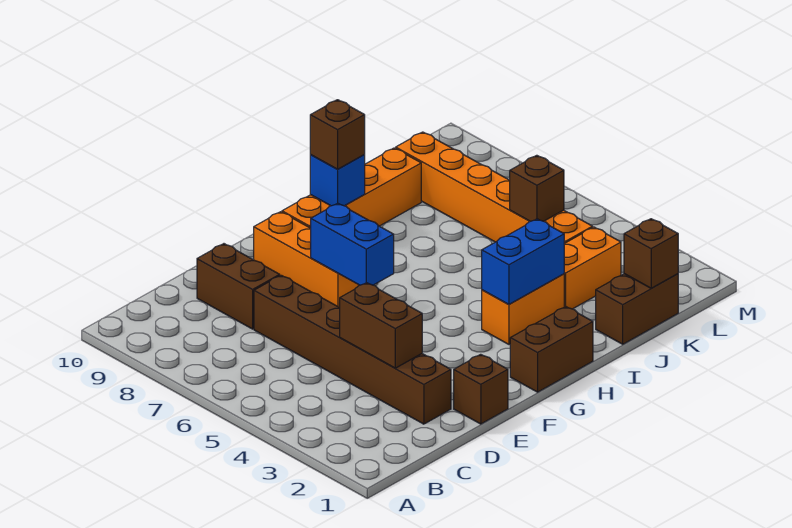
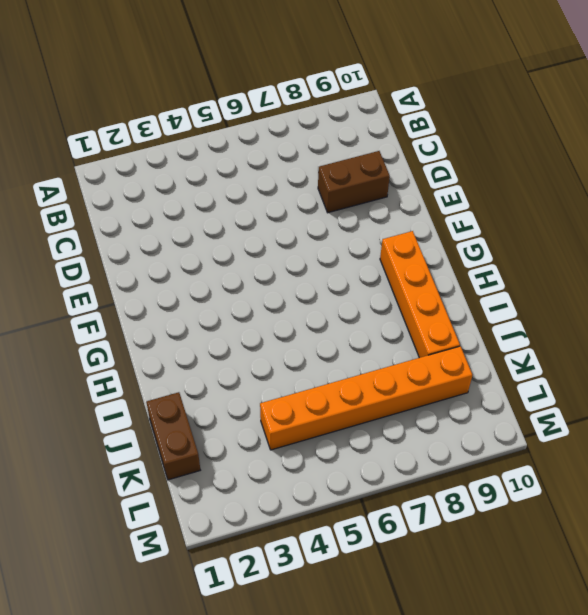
none -> brown 1x6 brick [254,275,451,424]
none -> brown 1x1 brick [454,354,508,424]
none -> orange 1x3 brick [254,212,359,308]

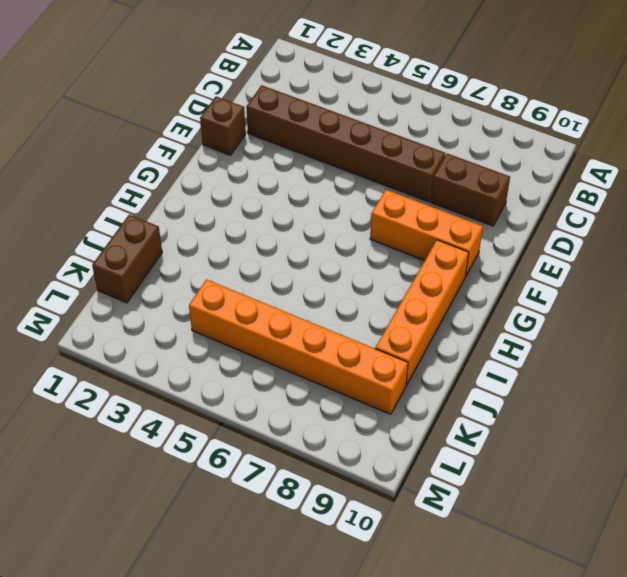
none -> brown 1x2 brick [510,307,593,392]
none -> orange 1x2 brick [482,274,564,344]
none -> orange 1x2 brick [564,227,621,309]

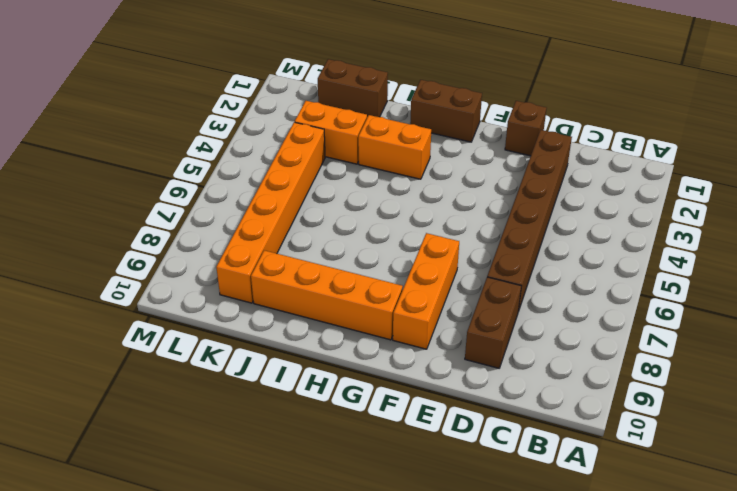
none -> brown 1x2 brick [340,283,422,368]
none -> blue 1x2 brick [311,203,394,285]
none -> blue 1x2 brick [482,219,564,305]

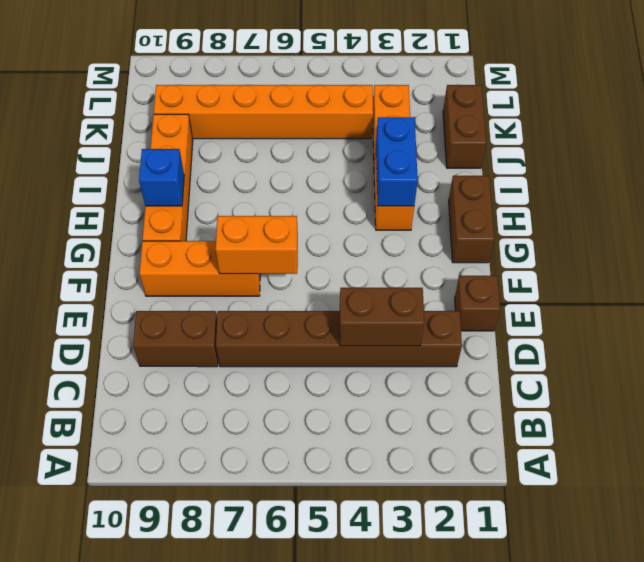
orange 1x2 brick [216,216,298,274] -> blue 1x2 brick [311,203,394,285]
none -> brown 1x1 brick [624,219,678,288]
none -> brown 1x1 brick [510,155,564,221]
none -> brown 1x1 brick [310,100,365,169]

